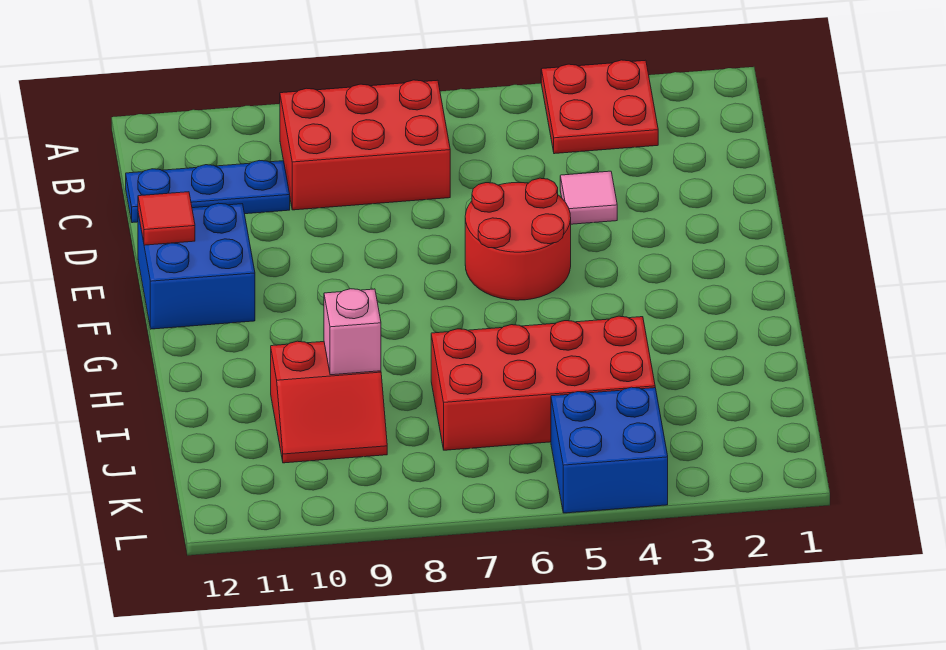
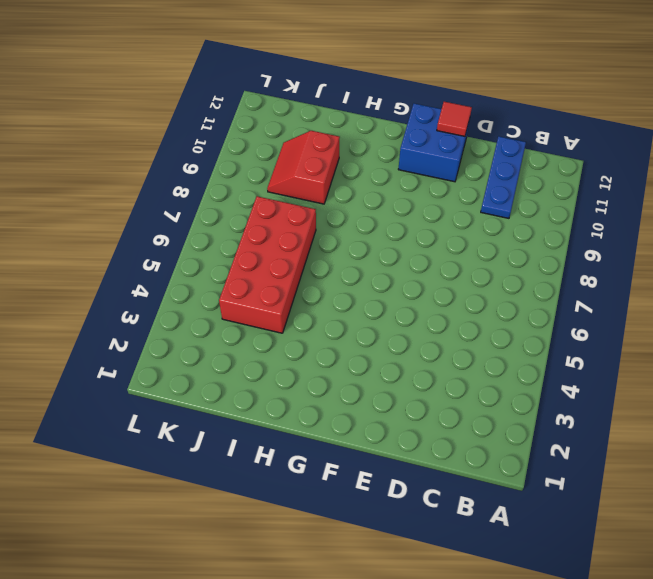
none -> red 2x2 plate [541,60,658,154]
none -> red 2x3 brick [280,80,450,210]

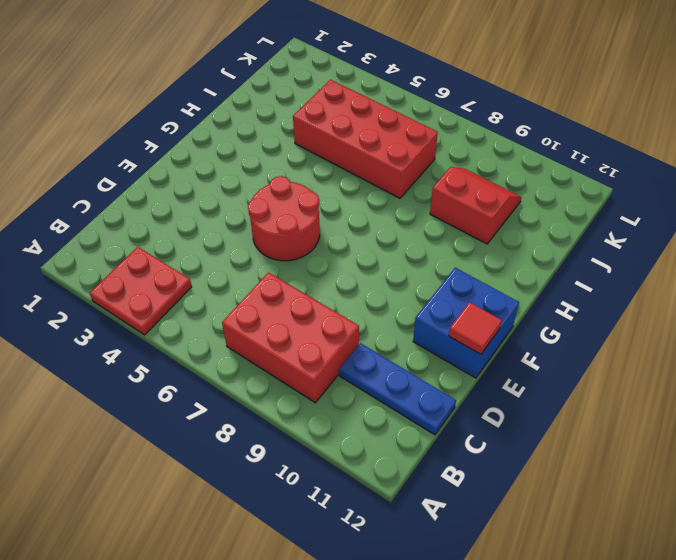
none -> pink 1x1 tile [560,171,617,224]
none -> blue 2x2 brick [551,387,668,513]

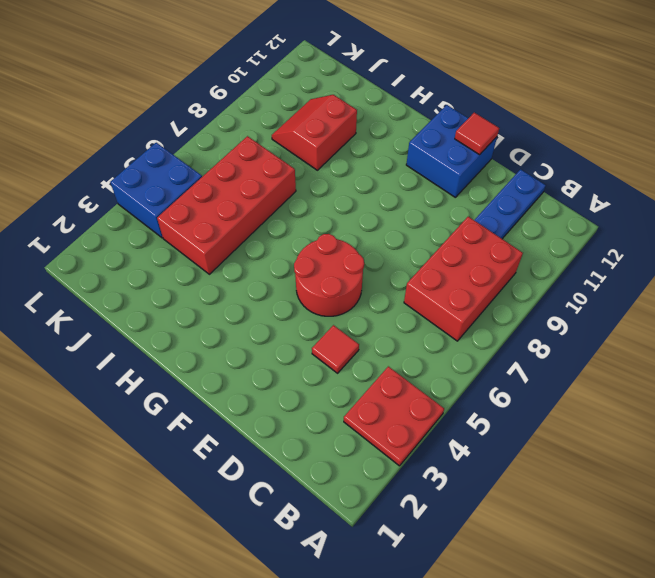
red 1x1 tile [312,325,359,373] -> pink 1x1 tile [560,171,617,224]
none -> pink 1x1 brick [324,289,381,375]

